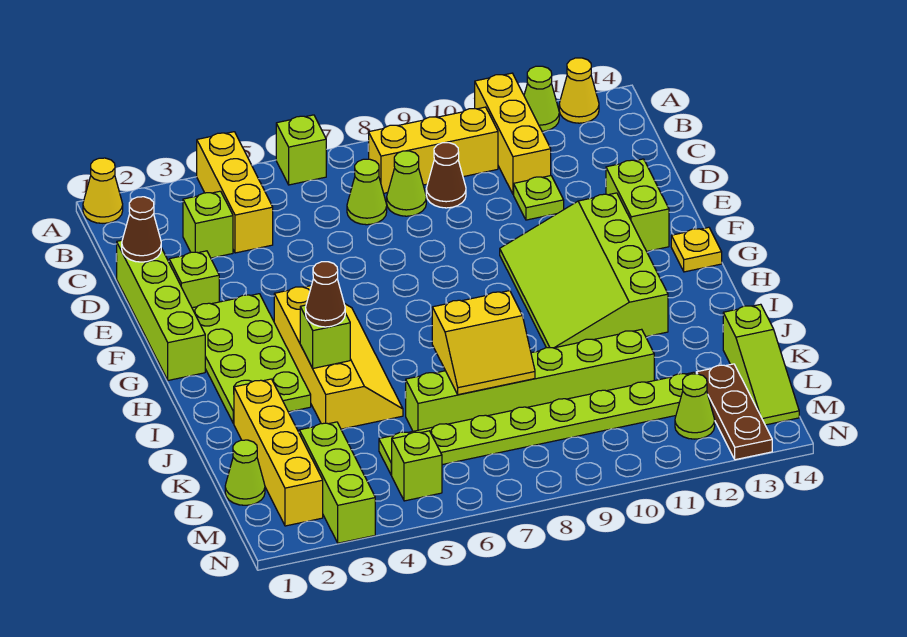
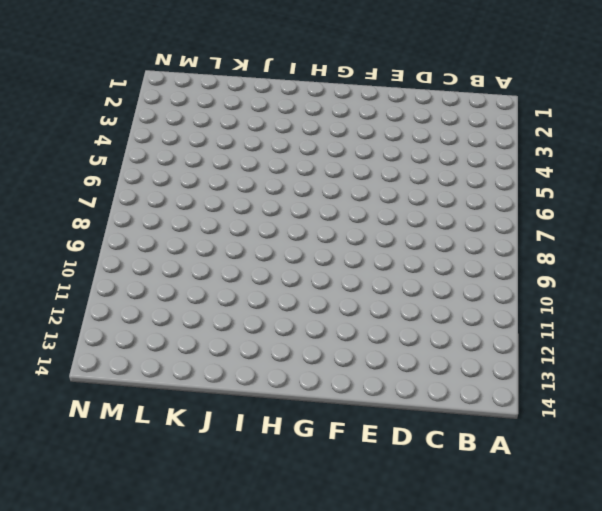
none -> yellow 1x1 cone [83,158,123,223]
none -> yellow 1x3 brick [197,132,273,253]
none -> lime 1x1 brick [276,115,326,185]
none -> yellow 1x3 brick [475,73,551,194]

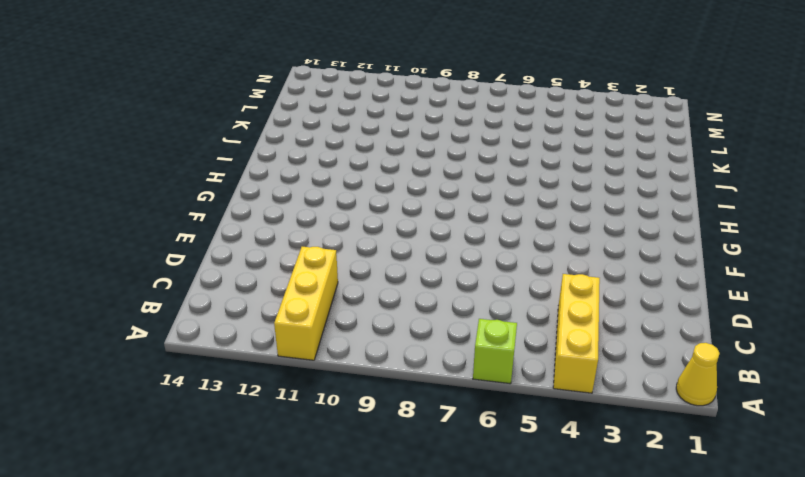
none -> lime 1x1 cone [524,66,559,131]
none -> yellow 1x1 cone [559,58,599,123]
none -> yellow 1x3 brick [369,107,498,193]
none -> lime 1x1 brick [183,191,233,258]

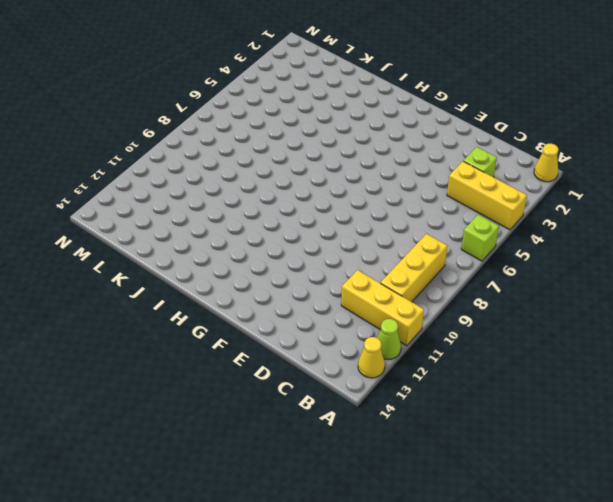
none -> lime 1x1 cone [347,159,387,225]
none -> lime 1x1 cone [387,151,426,216]
none -> brown 1x1 cone [426,143,466,208]
none -> lime 1x4 brick [117,240,205,380]

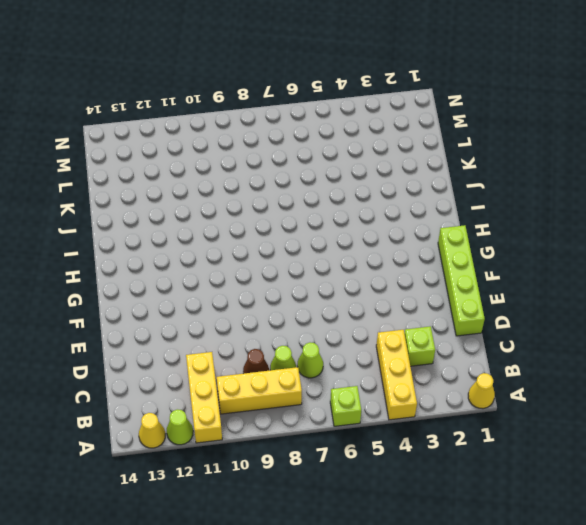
none -> lime 1x1 plate [514,176,564,220]
none -> lime 1x1 brick [169,251,219,308]
none -> lime 1x2 brick [606,159,669,251]
none -> lime 2x4 plate [192,294,311,423]

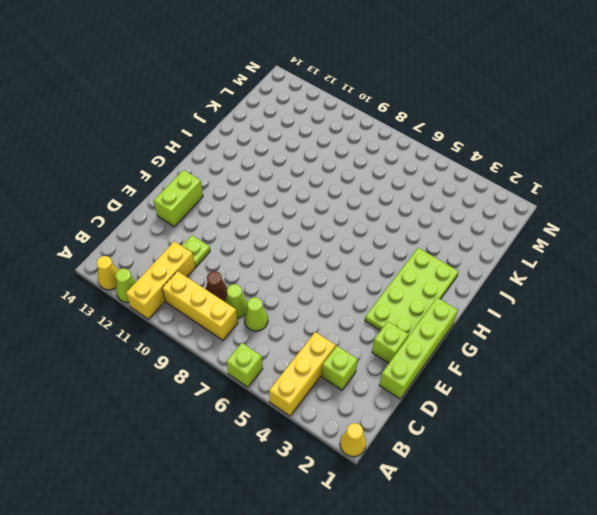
none -> lime 3x4 slope [500,193,668,348]
none -> yellow 2x4 slope [274,286,403,429]
none -> yellow 1x1 plate [671,227,722,272]
none -> yellow 1x4 brick [234,379,323,526]

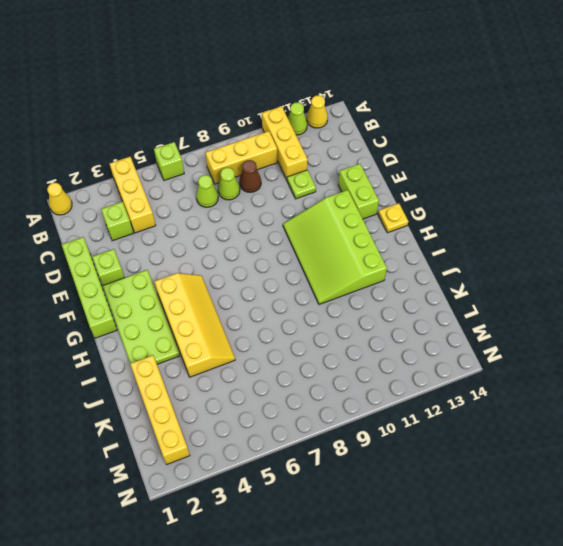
none -> lime 1x6 brick [406,329,654,431]
none -> lime 1x3 slope [723,304,799,425]
none -> lime 1x1 cone [225,440,265,505]
none -> lime 1x3 brick [299,422,375,543]

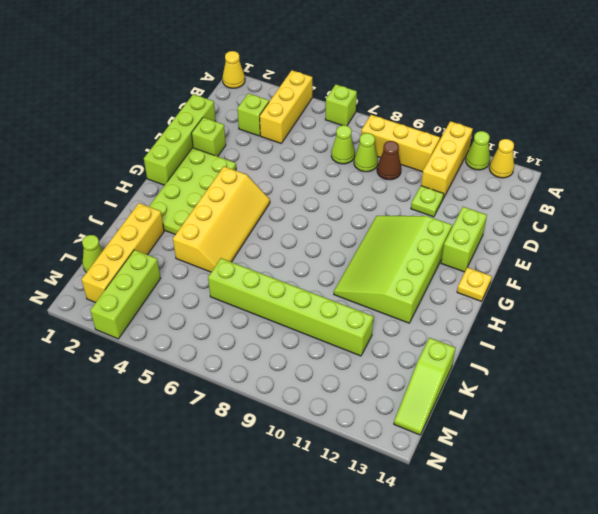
none -> lime 1x8 plate [379,372,695,475]
none -> brown 1x3 plate [696,364,772,460]
none -> lime 1x1 brick [392,431,442,501]
none -> lime 1x1 cone [675,374,715,439]

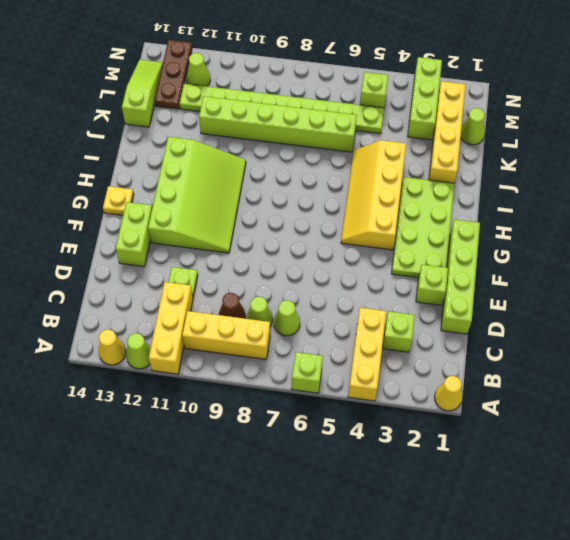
none -> brown 1x1 cone [122,197,161,262]
none -> lime 1x1 brick [300,305,350,368]
none -> yellow 2x2 slope [432,291,535,395]
none -> brown 1x1 cone [306,262,345,327]

